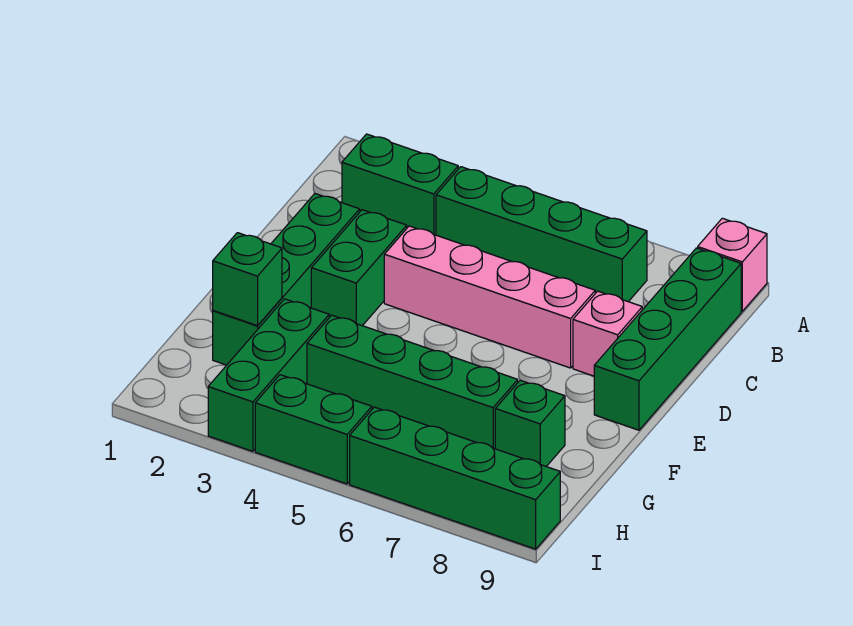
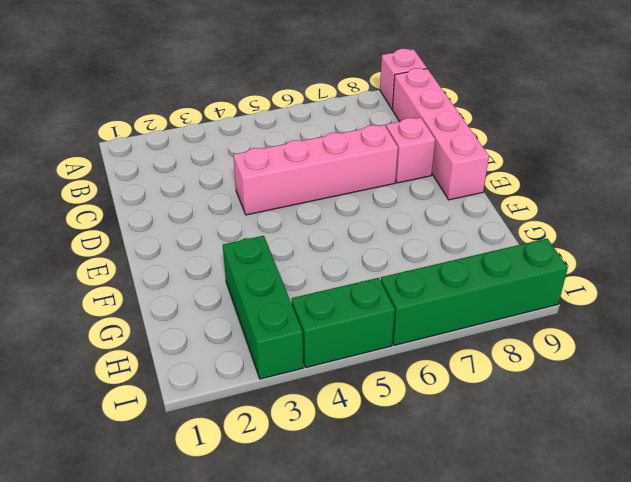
pink 1x4 brick [392,68,489,200] -> green 1x4 brick [594,248,741,430]
none -> green 1x2 brick [342,134,458,235]
none -> green 1x4 brick [436,167,647,302]
none -> green 1x4 brick [213,194,360,365]

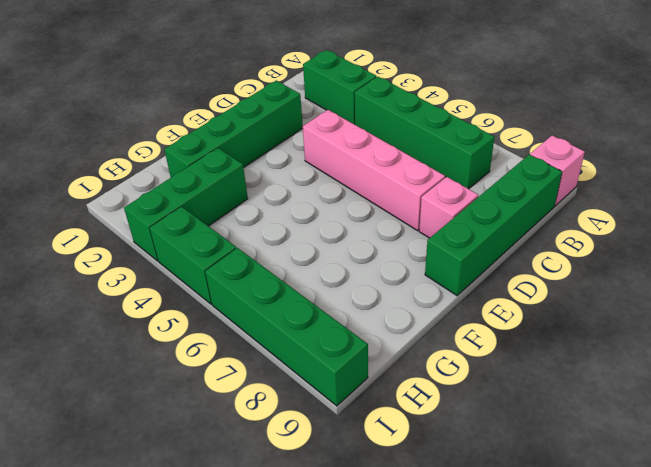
none -> green 1x2 brick [311,210,407,326]
none -> green 1x4 brick [307,315,518,449]
none -> green 1x1 brick [495,380,565,467]

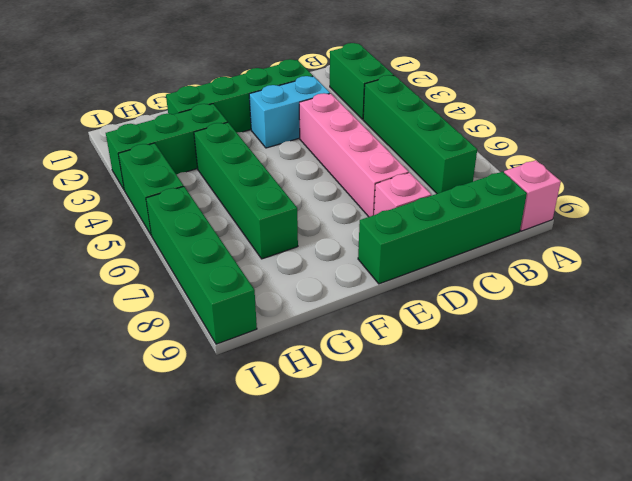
cyan 1x2 brick [249,76,330,148] -> green 1x2 brick [311,210,407,326]
none -> green 1x1 brick [495,380,565,467]
none -> green 1x1 brick [213,233,282,326]

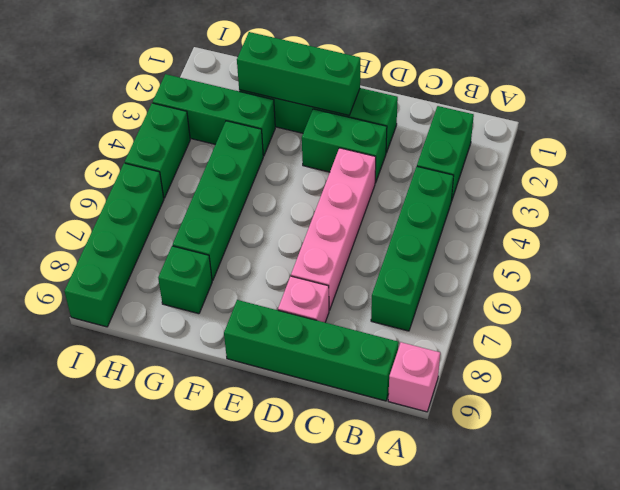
green 1x3 brick [237,32,360,115] -> green 1x1 brick [213,233,282,326]

